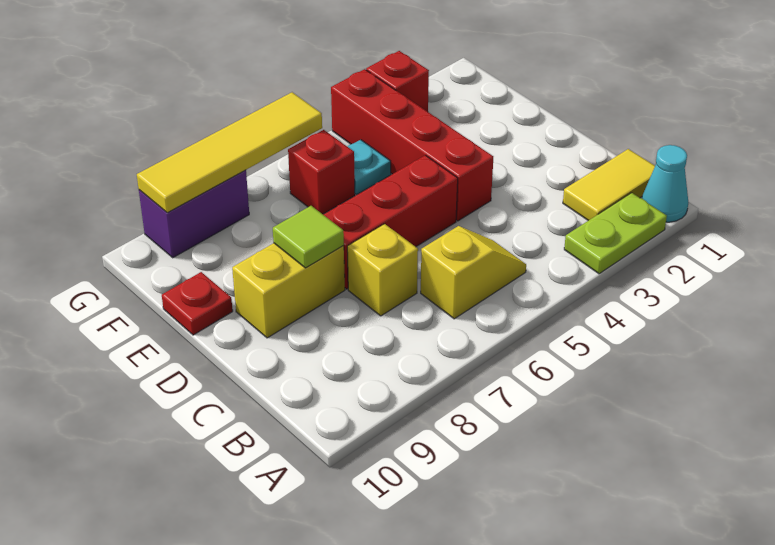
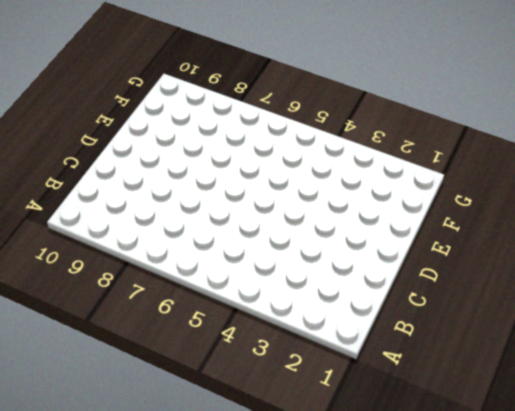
none -> cyan 1x1 cone [642,145,688,222]
none -> lime 1x2 plate [564,193,667,274]
none -> yellow 1x2 tile [563,149,655,221]

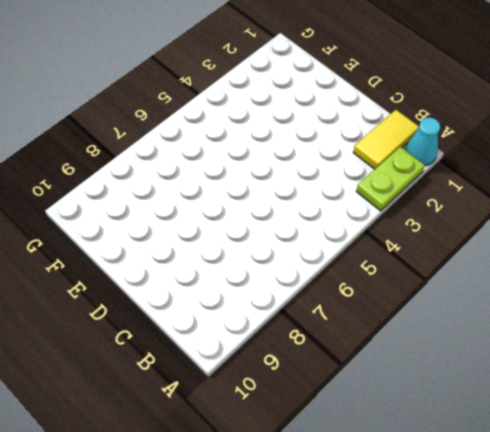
none -> yellow 1x2 slope [421,226,526,319]
none -> yellow 1x1 brick [347,224,418,316]
none -> red 1x4 brick [331,69,493,221]

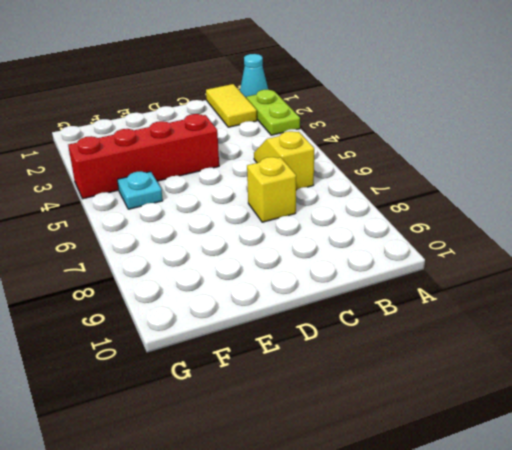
none -> red 1x3 brick [323,155,458,289]
none -> yellow 1x2 brick [232,243,345,338]
none -> red 1x1 plate [162,272,233,335]

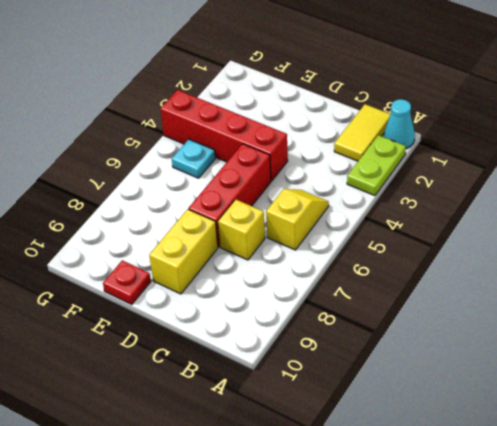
none -> red 1x1 brick [288,130,355,214]
none -> red 1x1 brick [366,51,429,112]
none -> purple 1x2 brick [139,170,249,258]

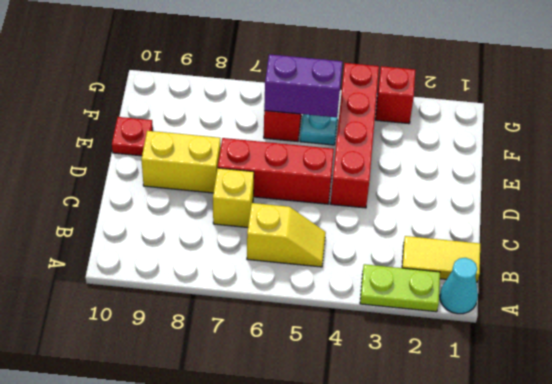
purple 1x2 brick [264,54,342,117] -> purple 1x2 brick moved to [139,170,249,258]
none -> lime 1x1 tile [273,206,344,268]
none -> yellow 1x4 tile [137,92,322,213]

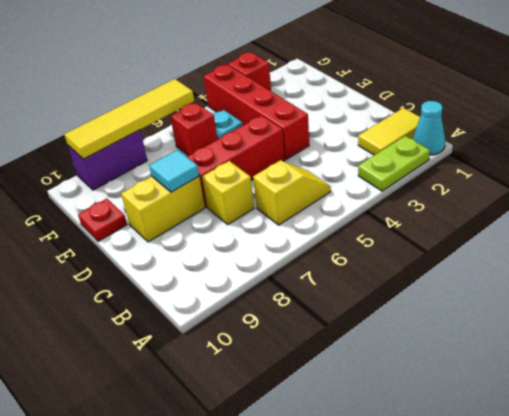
cyan 1x1 tile [149,150,199,192] -> lime 1x1 tile [273,206,344,268]

